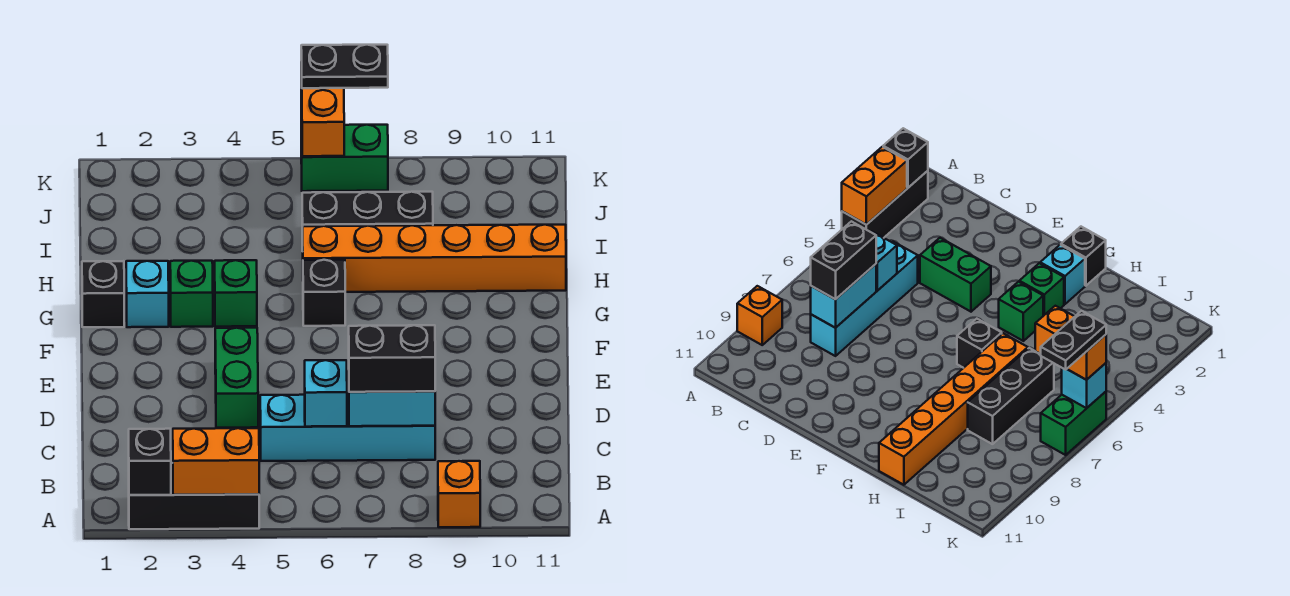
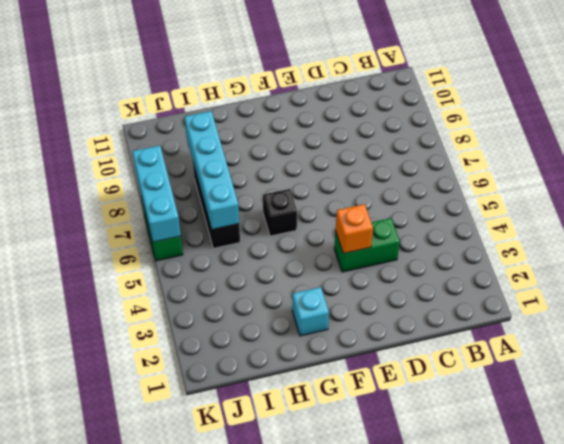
orange 1x1 brick [336,204,373,253] -> orange 1x1 brick moved to [438,461,480,527]
cyan 1x4 brick [185,111,239,229] -> cyan 1x4 brick moved to [260,395,435,461]
cyan 1x3 brick [133,146,181,242] -> cyan 1x1 brick [1062,363,1106,408]
none -> black 1x3 brick [129,463,259,529]
none -> black 1x1 brick [82,261,124,327]
none -> green 1x1 brick [170,261,213,327]

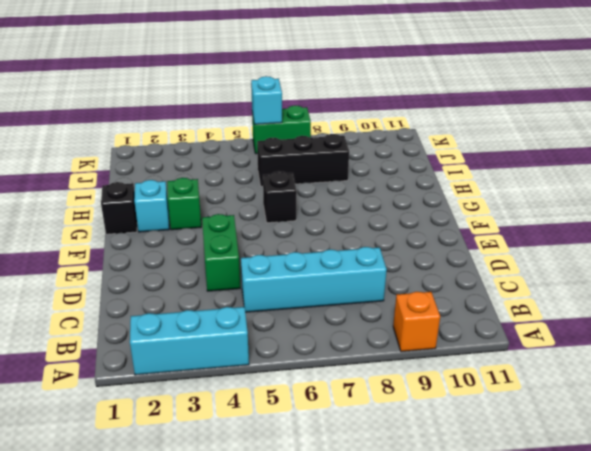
cyan 1x3 brick [130,307,249,375] -> black 1x3 brick [129,463,259,529]
none -> green 1x1 brick [215,260,257,327]
none -> orange 1x6 brick [303,225,566,292]
none -> black 1x1 brick [129,429,171,495]

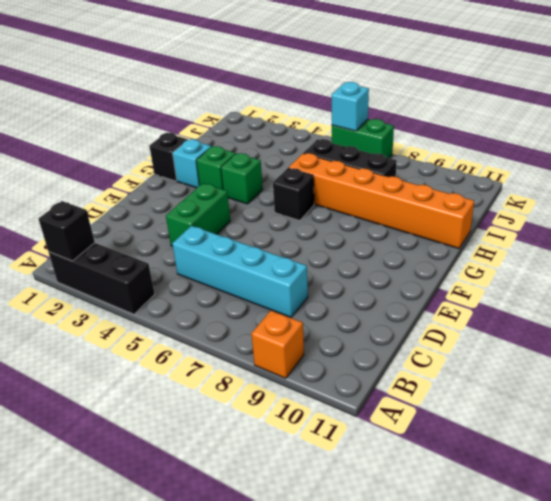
none -> orange 1x2 brick [173,428,259,495]
none -> cyan 1x1 brick [305,360,347,427]
none -> cyan 1x2 brick [349,391,435,426]

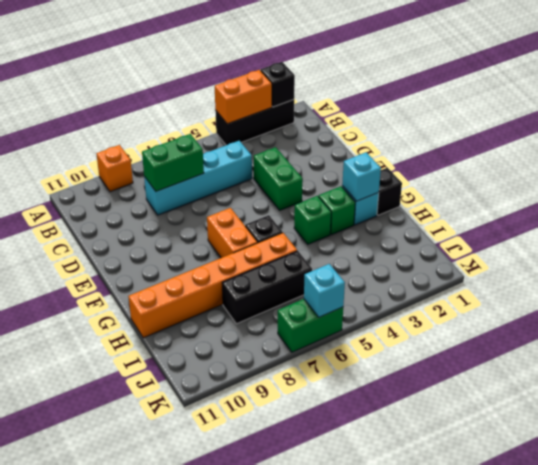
green 1x2 brick [142,134,204,191] -> cyan 1x2 brick [349,391,435,426]
orange 1x2 brick [207,208,258,258] -> orange 1x2 brick moved to [301,62,344,156]
cyan 1x1 brick [342,152,381,201] -> cyan 1x1 brick moved to [305,360,347,427]
none -> black 1x2 brick [349,325,435,392]
none -> black 1x2 plate [301,45,388,88]

